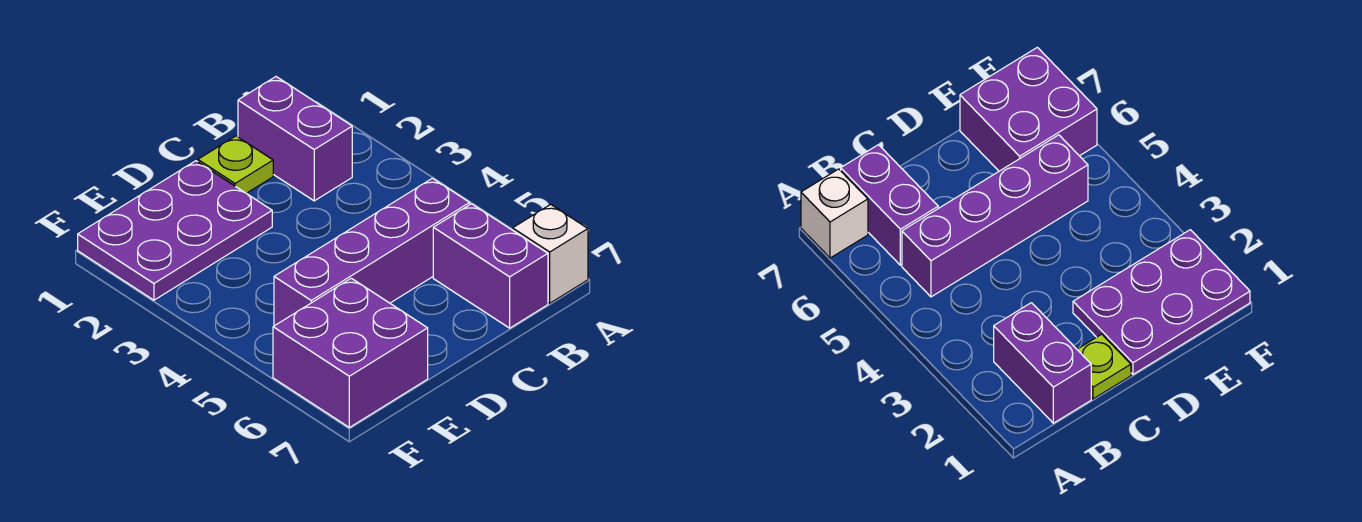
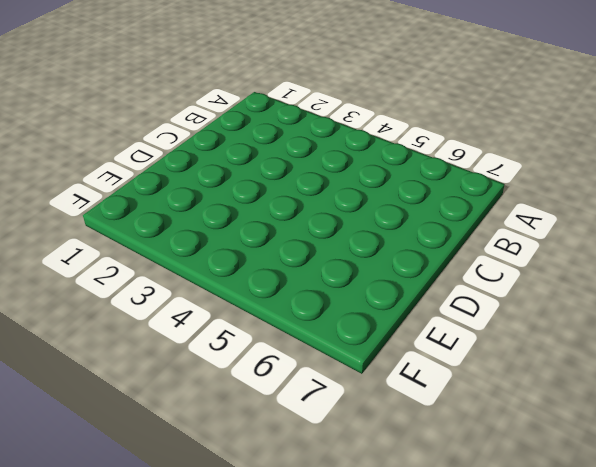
none -> white 1x1 brick [513,204,588,303]
none -> purple 1x2 brick [238,77,352,201]

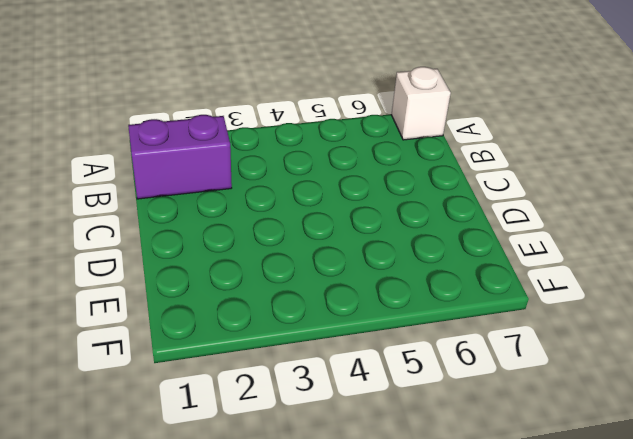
none -> purple 1x4 brick [274,178,470,326]
none -> purple 1x2 brick [433,204,548,328]

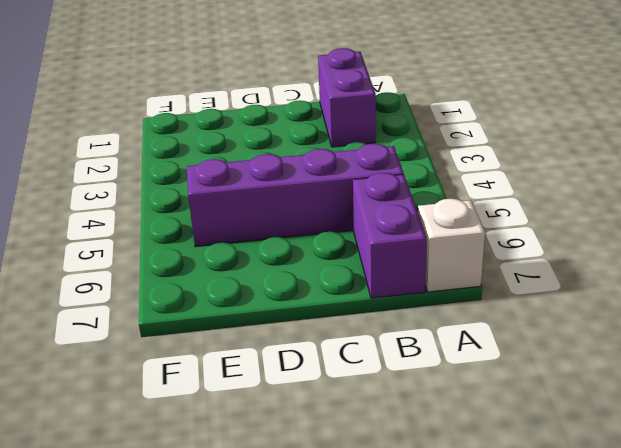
none -> lime 1x1 plate [198,136,273,193]
none -> purple 2x3 plate [78,161,272,300]

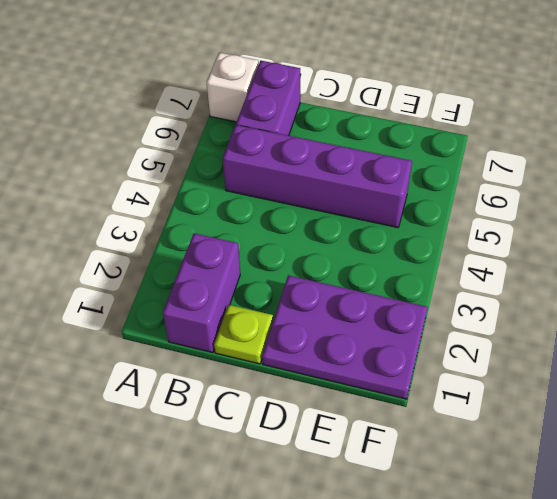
none -> purple 2x2 brick [273,278,428,427]

